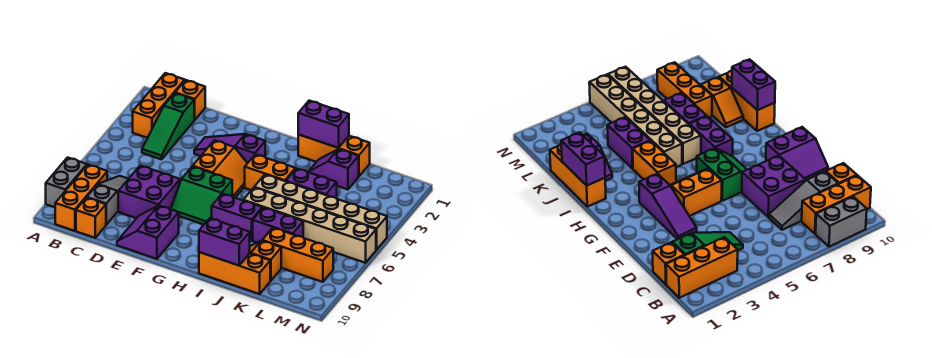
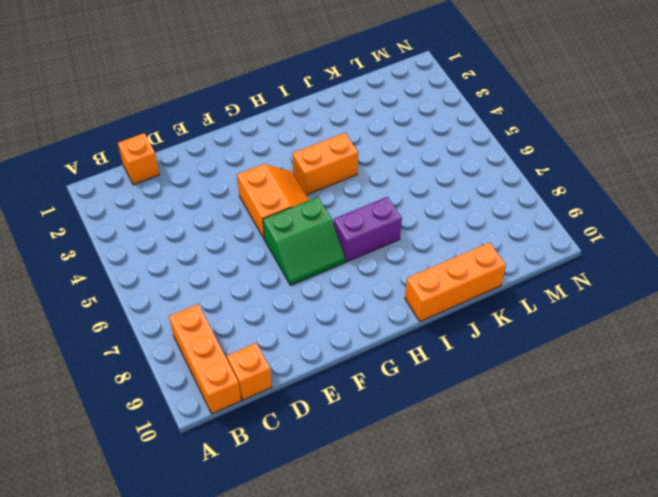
none -> grey 1x2 brick [46,158,87,207]
none -> orange 1x3 brick [133,73,185,138]
none -> green 1x3 slope [142,93,194,159]

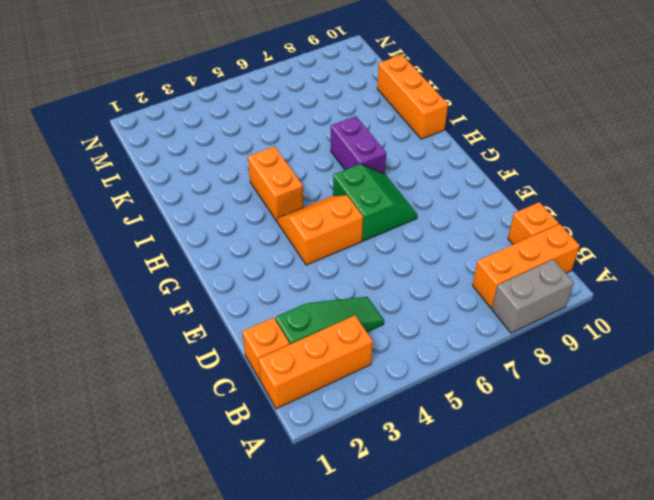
none -> grey 1x3 slope [87,176,128,225]
none -> purple 2x2 brick [118,166,180,218]
none -> purple 1x3 slope [194,134,265,163]

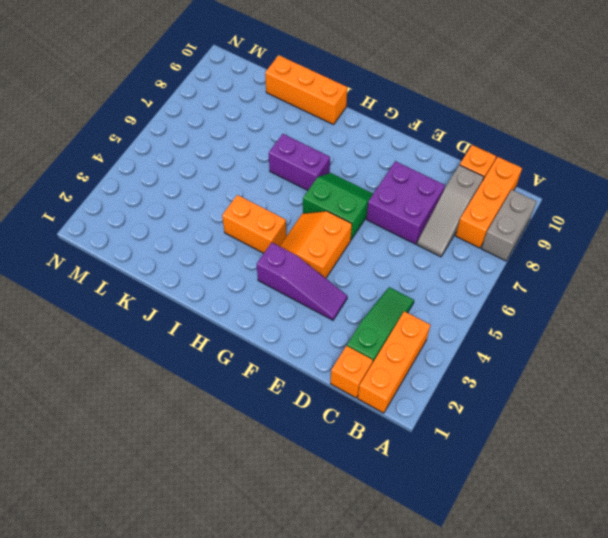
none -> purple 2x2 slope [117,205,179,259]
none -> orange 1x3 brick [298,134,370,176]
none -> tan 1x6 brick [254,175,387,250]

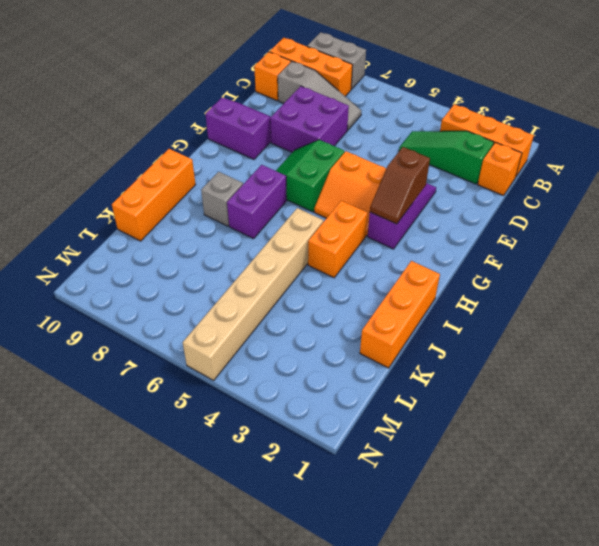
brown 1x2 slope [370,147,430,224] -> none
grey 1x1 brick [201,172,243,226] -> none
none -> tan 1x6 brick [243,188,376,263]
none -> purple 1x2 slope [308,149,359,189]
none -> purple 1x2 brick [286,168,337,198]

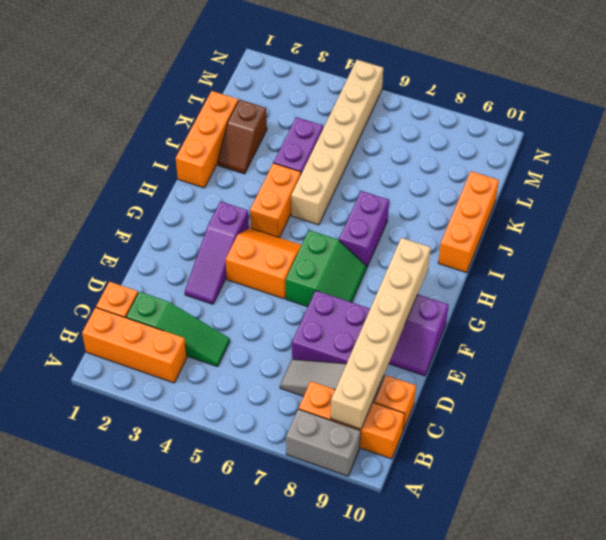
tan 1x6 brick [331,238,431,429] -> tan 1x6 brick moved to [243,188,376,263]
brown 1x2 slope [218,100,267,174] -> purple 1x2 slope [308,149,359,189]
none -> purple 1x2 brick [253,208,303,243]
none -> orange 1x2 slope [250,241,281,281]
none -> orange 1x3 brick [262,228,333,282]

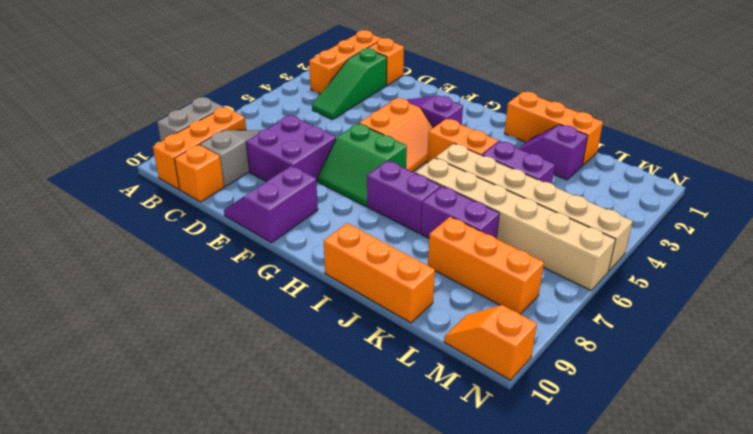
orange 1x2 slope [444,305,537,380] -> orange 1x2 slope moved to [250,241,281,281]
none -> purple 1x2 brick [298,101,349,148]
none -> purple 1x2 brick [199,218,250,265]

